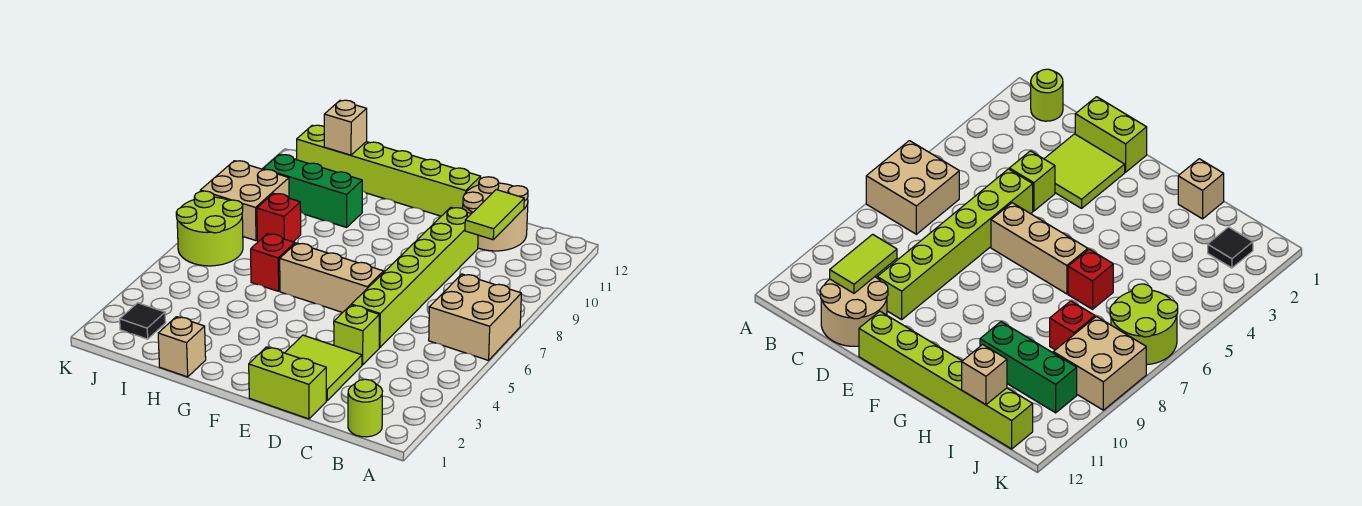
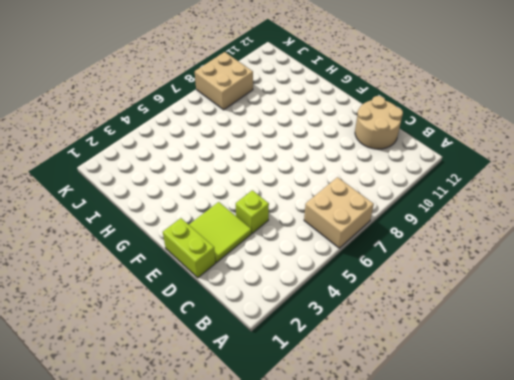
none -> lime 1x1 round brick [348,379,382,437]
none -> lime 1x6 brick [351,207,478,347]
none -> tan 1x3 brick [280,243,383,313]

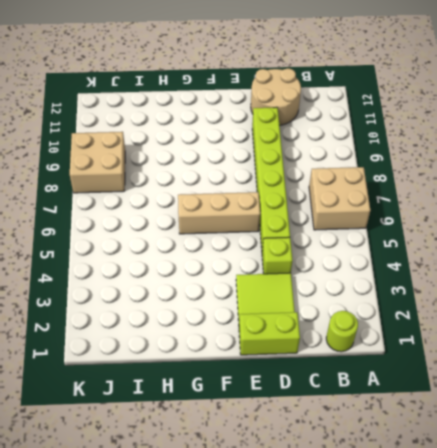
none -> lime 1x6 brick [297,125,481,216]
none -> tan 1x1 brick [158,317,206,377]
none -> red 1x1 brick [251,234,295,291]

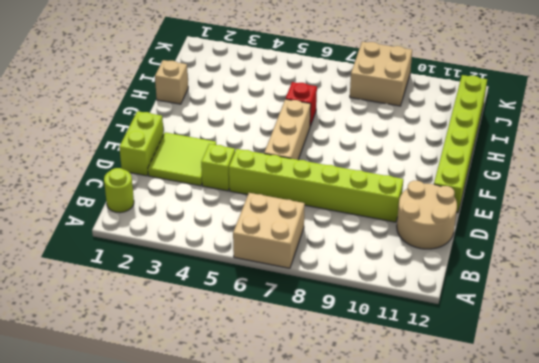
none -> green 1x3 brick [263,155,362,227]
none -> red 1x1 brick [257,193,301,242]
none -> black 1x1 tile [120,303,166,339]

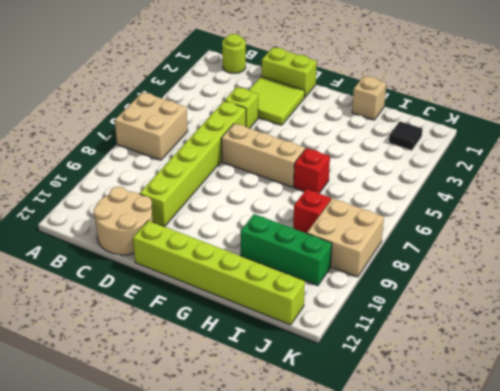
none -> lime 2x2 round brick [176,191,243,266]
none -> lime 1x2 tile [465,190,524,240]
none -> tan 1x1 brick [324,100,367,155]

